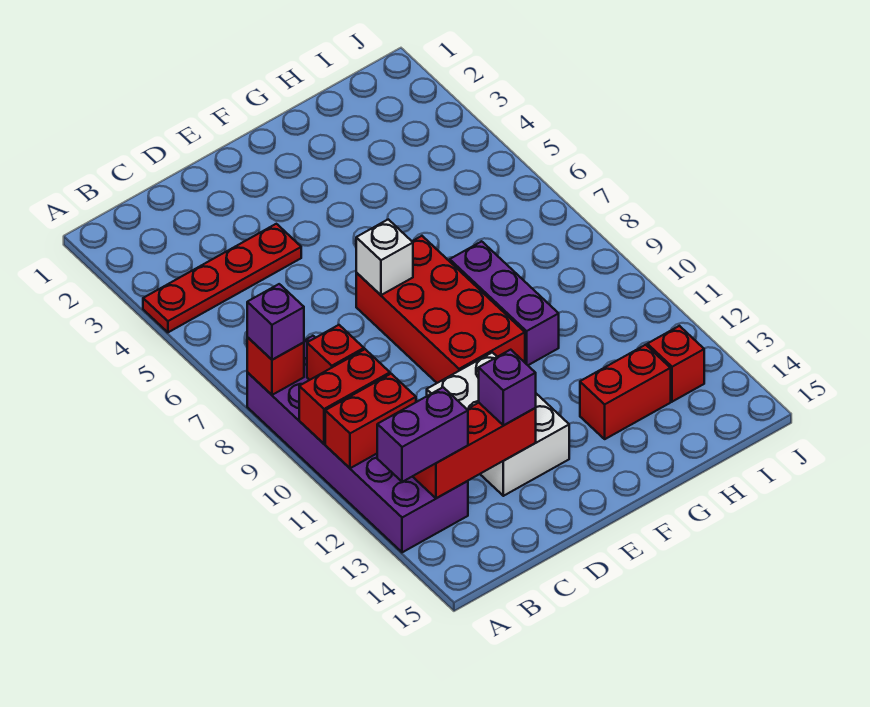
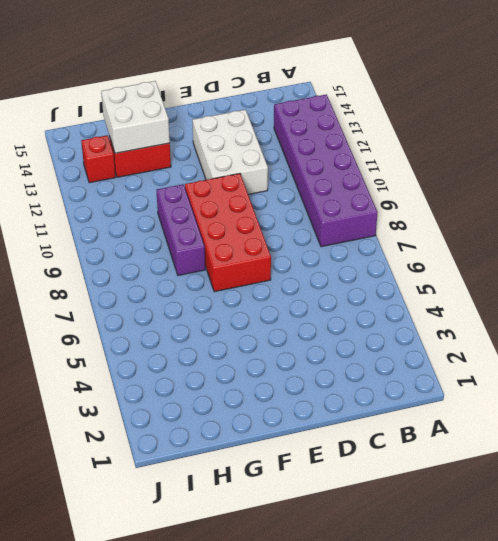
white 2x2 brick [101,81,170,153] -> none
none -> red 1x4 plate [143,224,301,332]
none -> red 1x1 brick [247,337,304,395]
none -> red 1x2 brick [299,349,390,444]

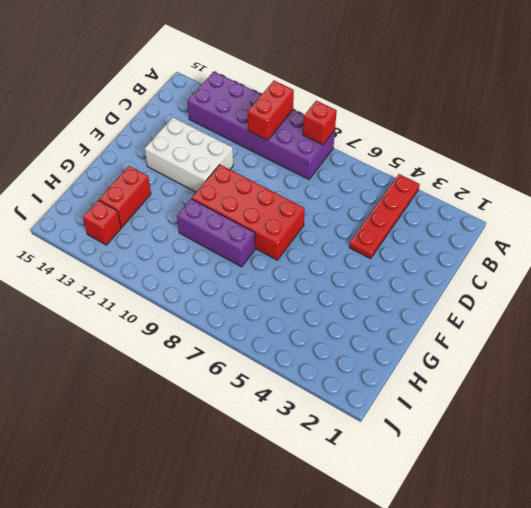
none -> red 1x2 brick [325,374,416,468]
none -> red 1x1 brick [307,325,364,380]
none -> red 1x3 brick [412,403,536,498]

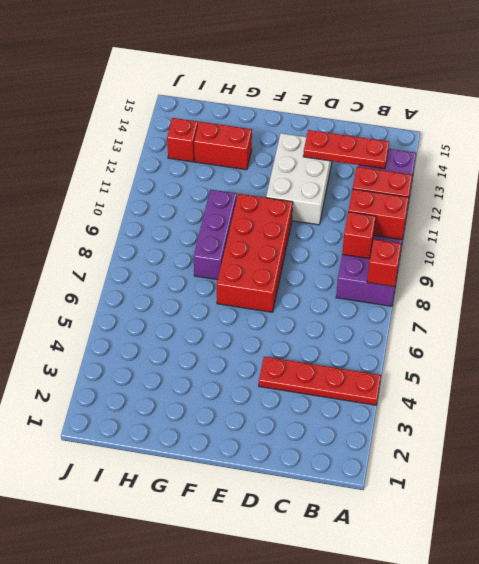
red 1x3 plate [303,130,389,169] -> red 1x3 brick [412,403,536,498]
none -> white 1x1 brick [356,219,413,295]
none -> purple 1x1 brick [247,284,304,360]
none -> purple 1x2 brick [377,387,468,482]

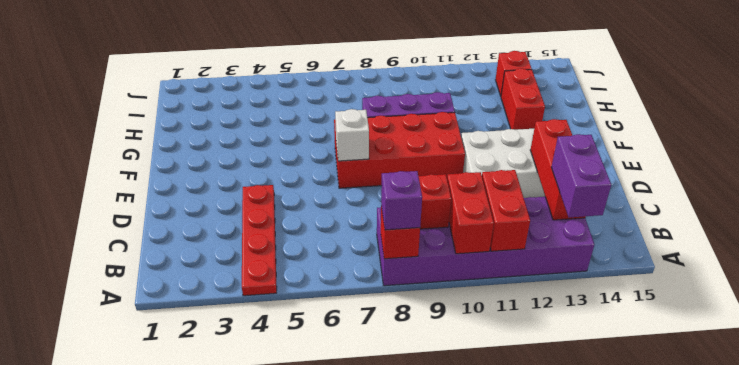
none -> purple 1x1 brick [479,350,536,425]

